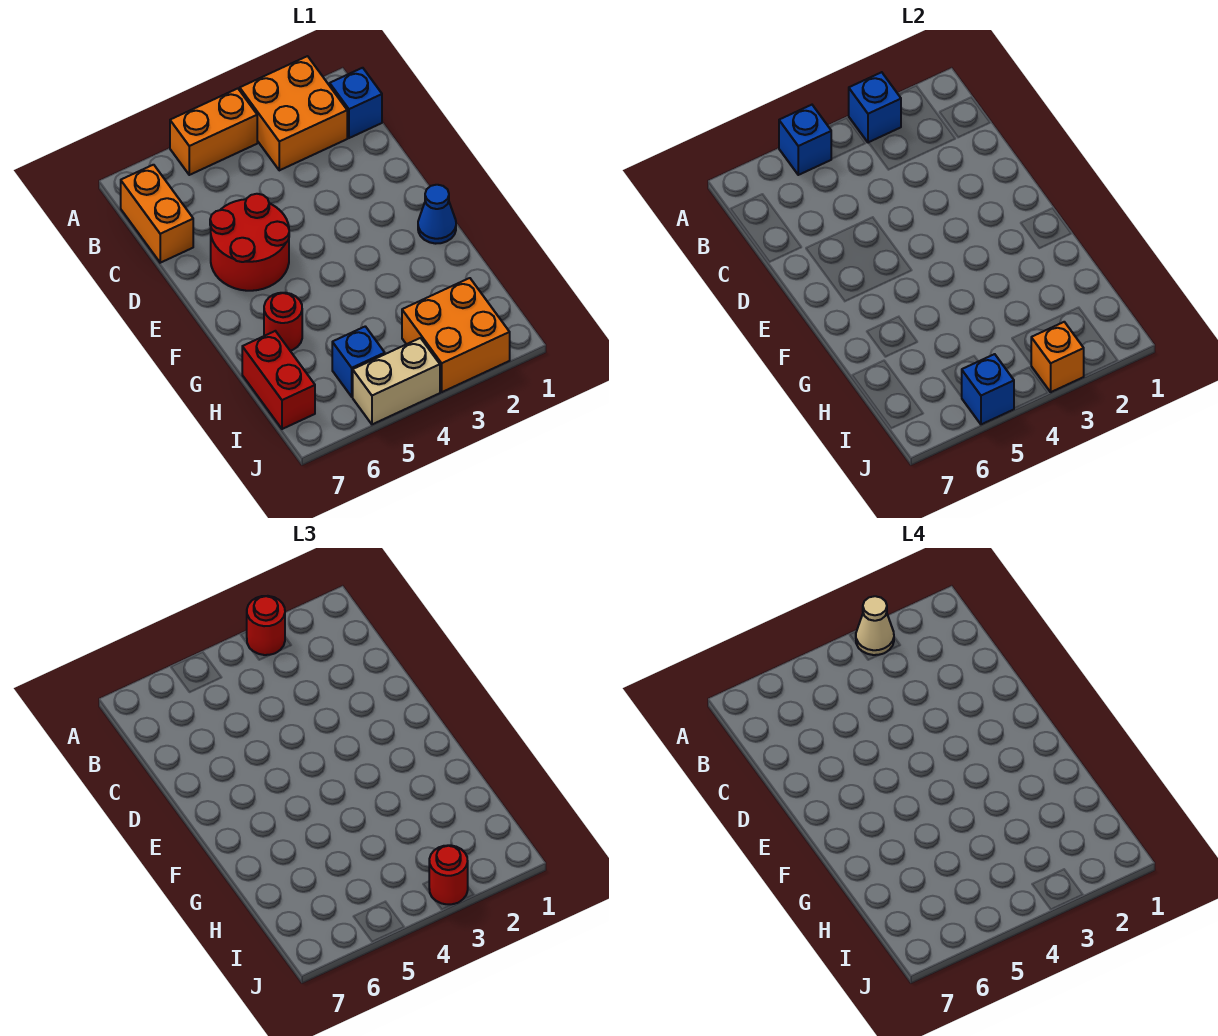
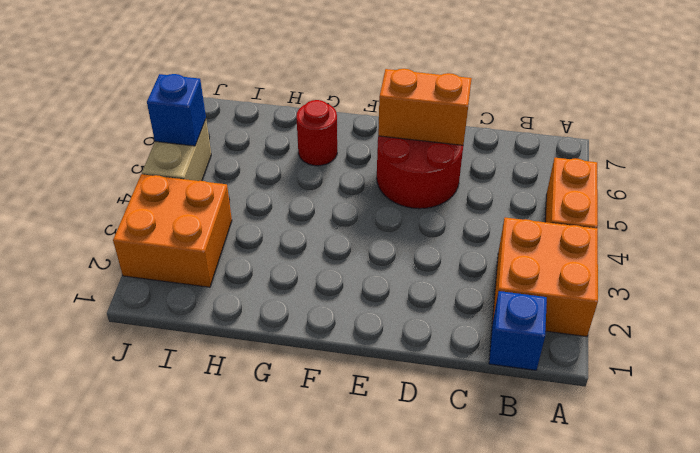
orange 1x2 brick [378,69,472,145] -> orange 1x2 brick moved to [121,165,193,263]
none -> blue 1x1 cone [418,185,456,244]
none -> red 1x2 brick [242,331,315,429]
none -> blue 1x1 brick [332,326,385,397]

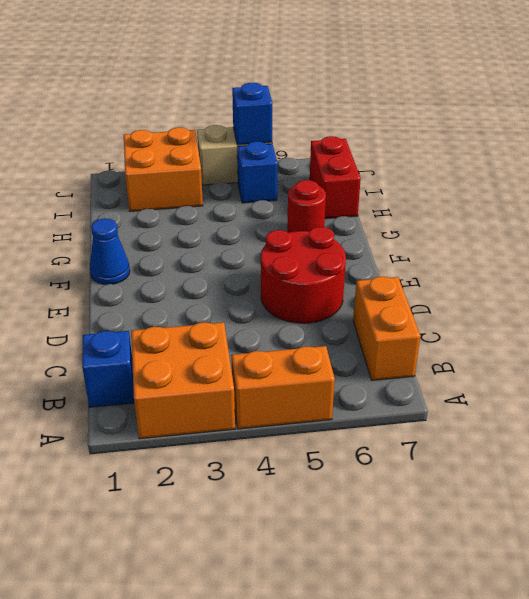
none -> blue 1x1 brick [849,72,901,143]
none -> blue 1x1 brick [779,105,831,175]
none -> orange 1x1 brick [1031,322,1084,392]

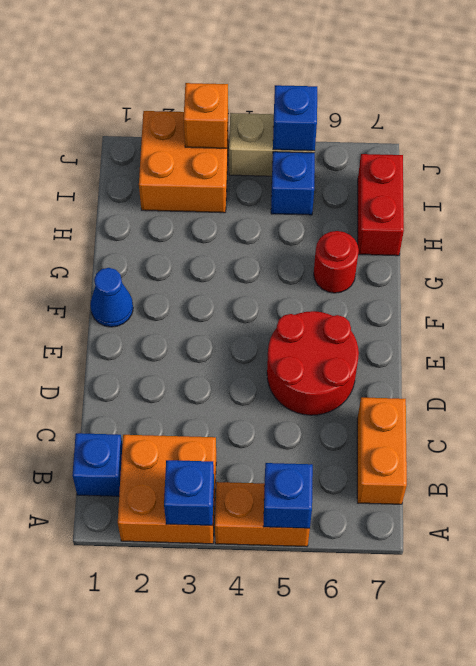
none -> red 1x1 round brick [247,596,285,655]
none -> red 1x1 round brick [429,845,468,904]
none -> tan 1x1 cone [856,596,894,655]

